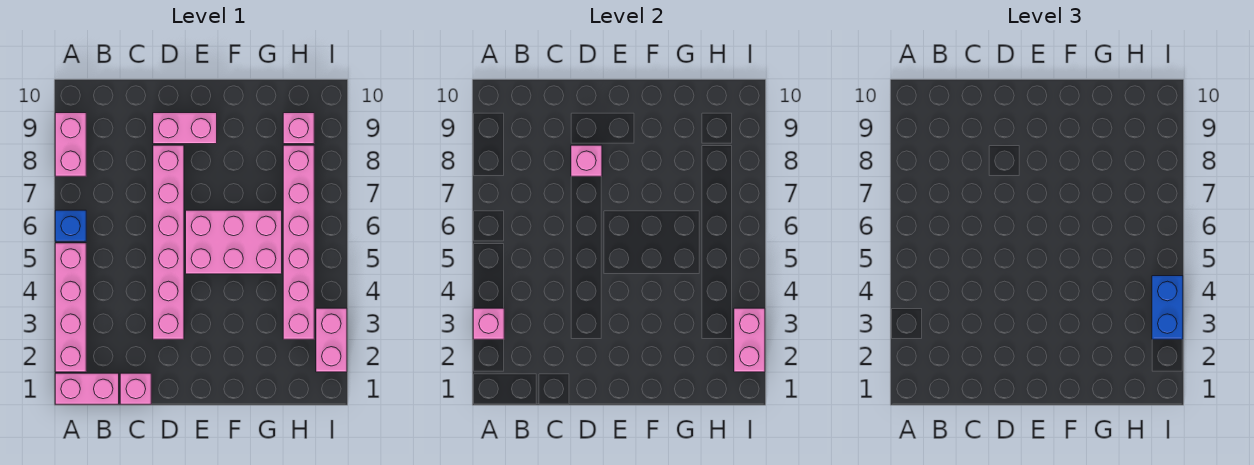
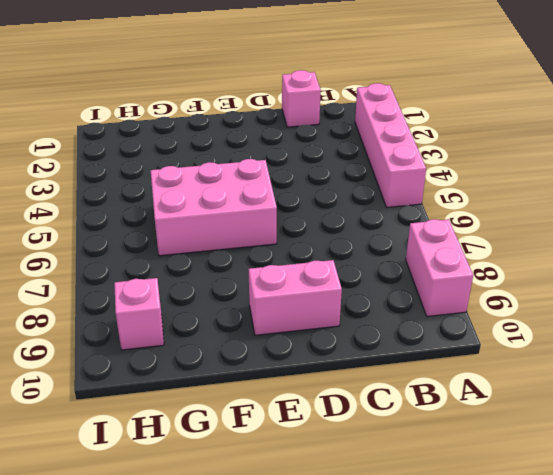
none -> pink 1x2 brick [55,373,119,404]
none -> blue 1x1 brick [55,210,86,241]
none -> pink 1x6 brick [153,145,184,339]

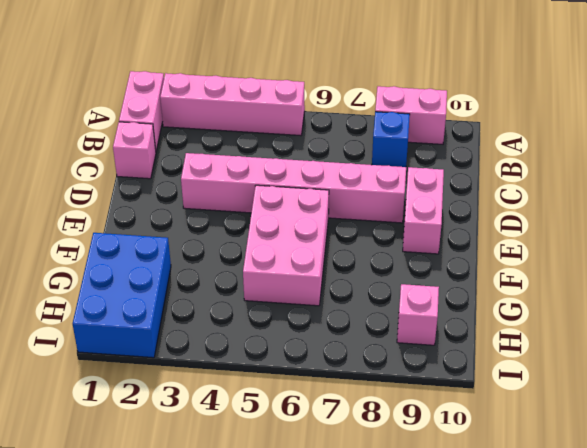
blue 1x1 brick [372,112,410,167] -> blue 1x1 brick moved to [55,210,86,241]
blue 2x3 brick [73,233,171,358] -> pink 1x2 brick [316,308,347,372]
none -> pink 1x6 brick [283,145,314,339]
none -> pink 1x1 brick [473,308,504,339]
none -> pink 1x1 brick [571,145,602,176]

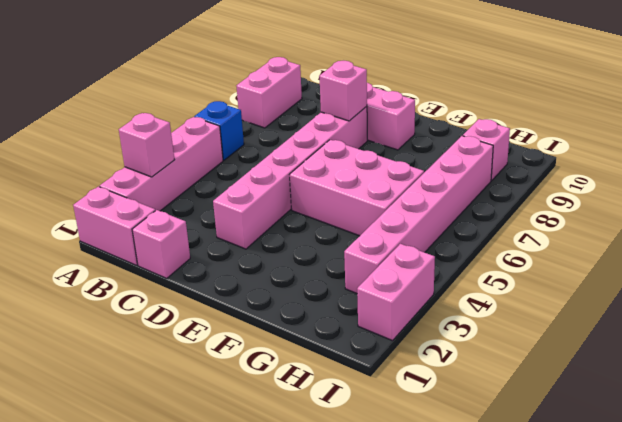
none -> pink 1x2 brick [734,308,765,372]
none -> blue 1x2 brick [1152,276,1183,339]

